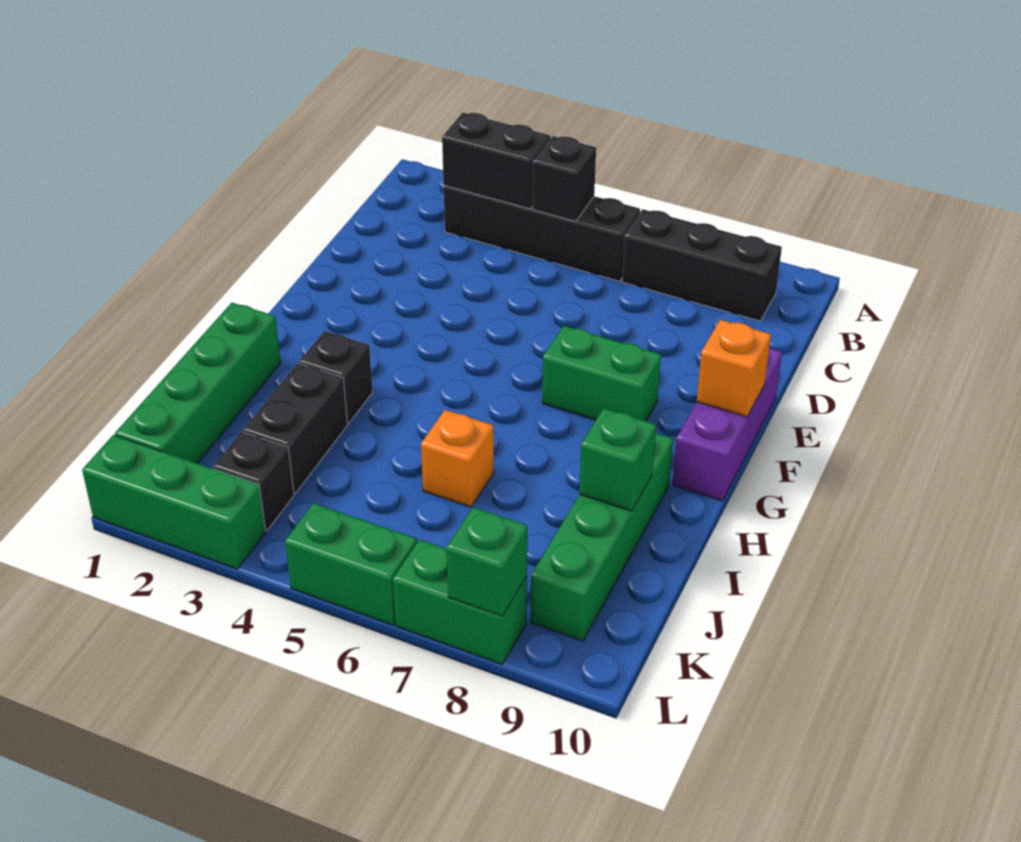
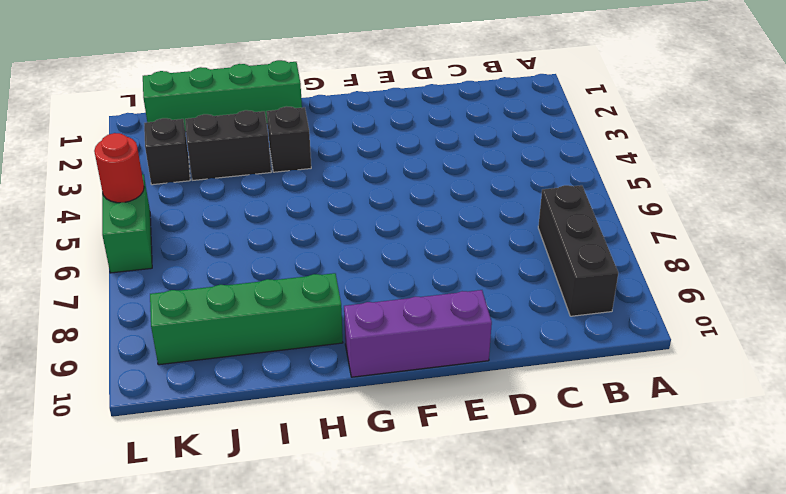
red 1x1 round brick [94,133,144,203] -> none
none -> black 1x4 brick [444,186,640,281]
none -> green 1x2 brick [542,326,661,421]
none -> orange 1x1 brick [421,410,494,507]

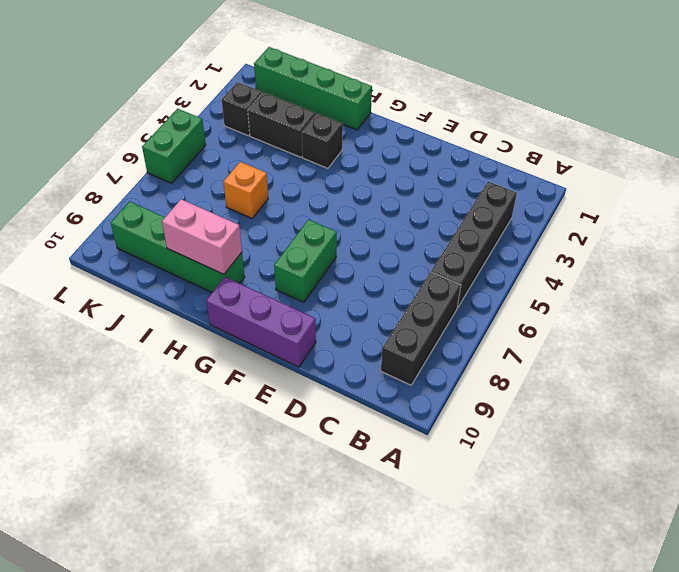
pink 1x2 brick [162,199,242,274] -> green 1x1 brick [579,408,656,511]
none -> green 1x3 brick [82,435,266,569]
none -> green 1x2 brick [393,539,527,665]
none -> black 1x2 brick [442,113,550,209]

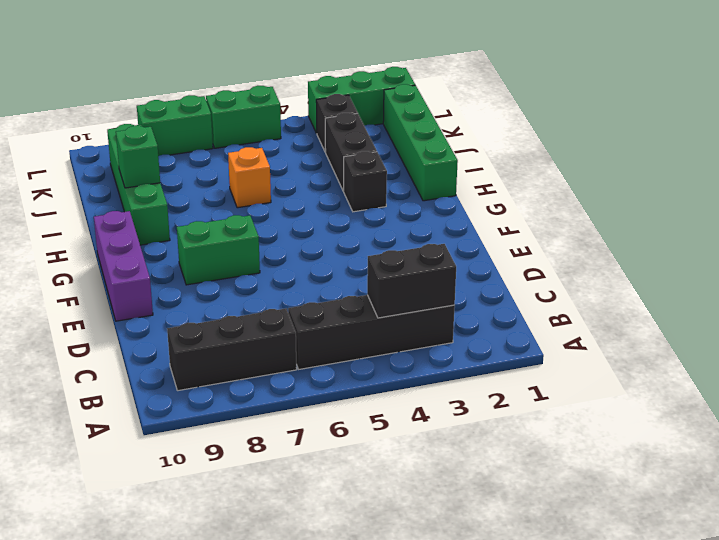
none -> black 1x1 brick [533,136,596,221]
none -> orange 1x1 brick [697,320,771,417]
none -> green 1x1 brick [447,507,527,616]

